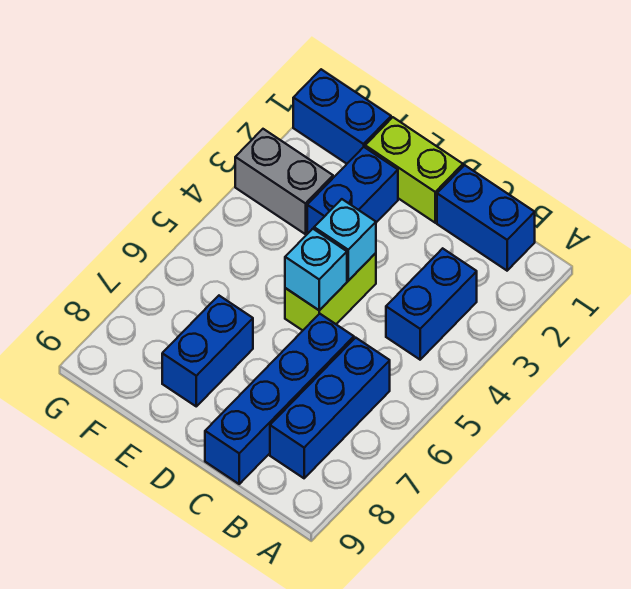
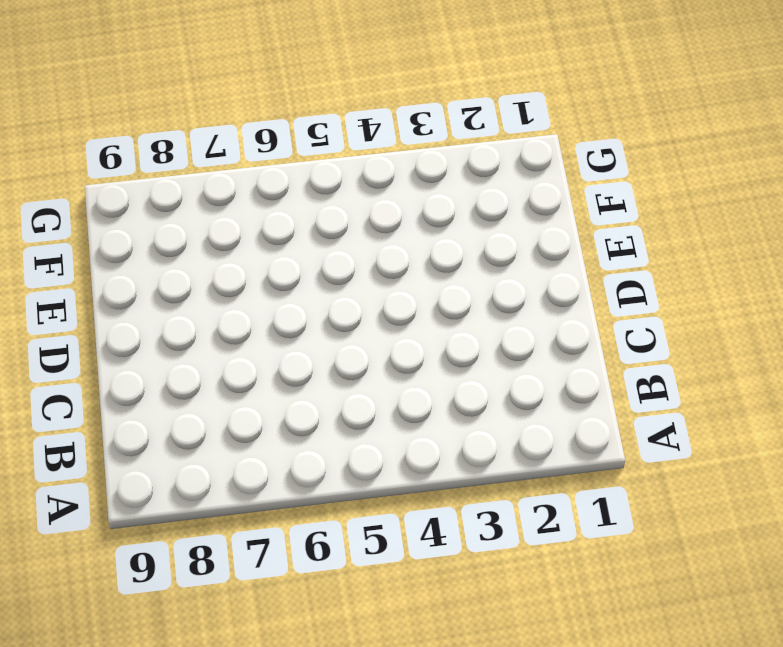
none -> blue 1x2 brick [437,165,535,271]
none -> blue 1x2 brick [386,248,477,360]
none -> blue 1x3 brick [270,338,390,478]

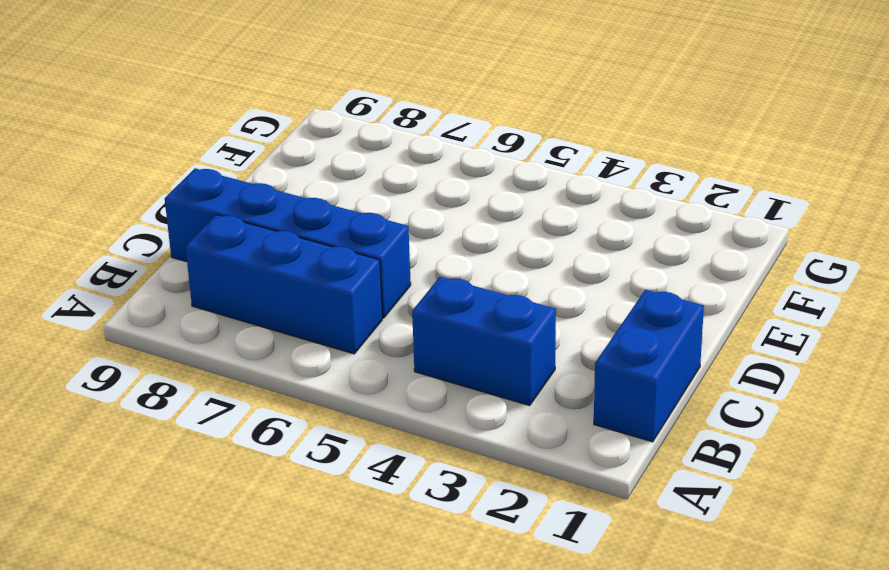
none -> lime 1x2 brick [365,117,463,223]
none -> lime 1x2 brick [285,253,376,330]
none -> blue 1x2 brick [307,147,398,234]

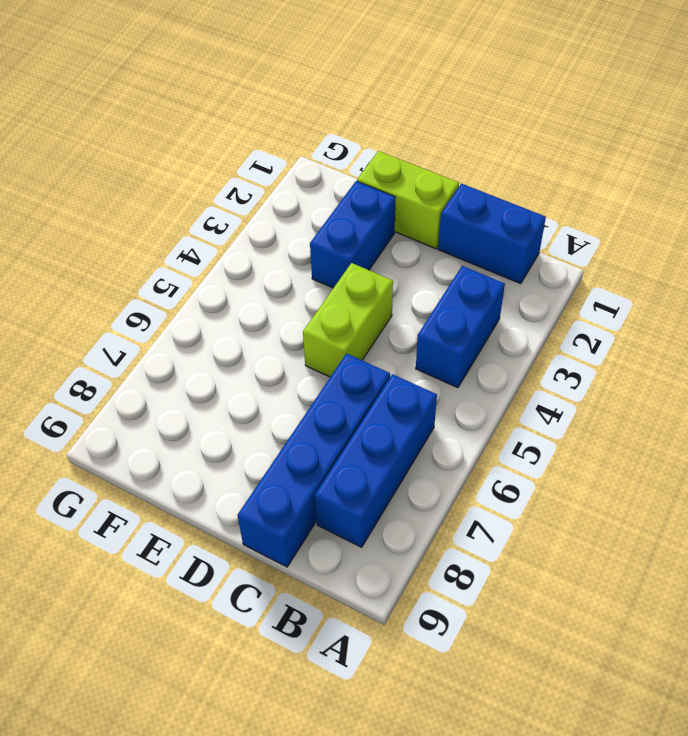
none -> blue 1x2 brick [162,296,253,406]
none -> blue 1x2 brick [293,69,391,164]
none -> grey 1x2 brick [235,129,333,234]

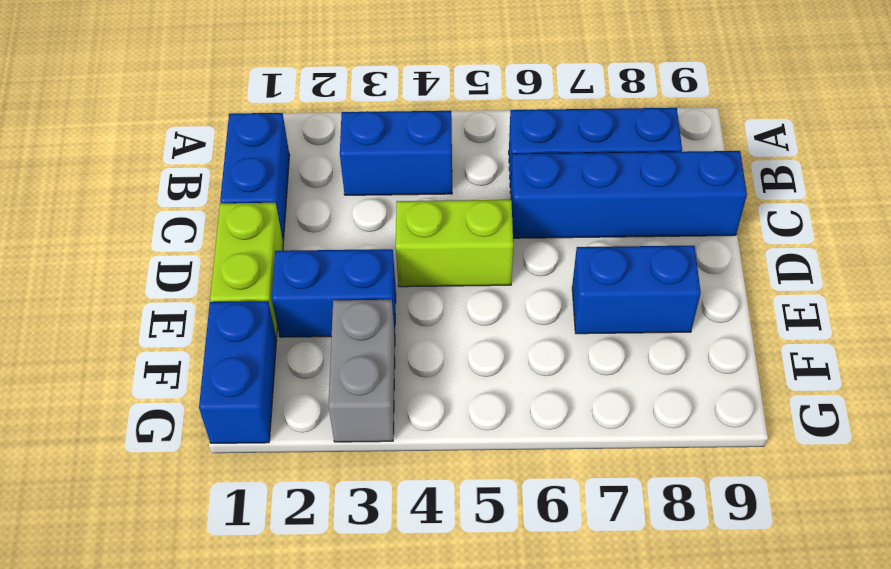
none -> cyan 1x1 brick [314,199,376,281]
none -> cyan 1x1 brick [285,229,347,310]

